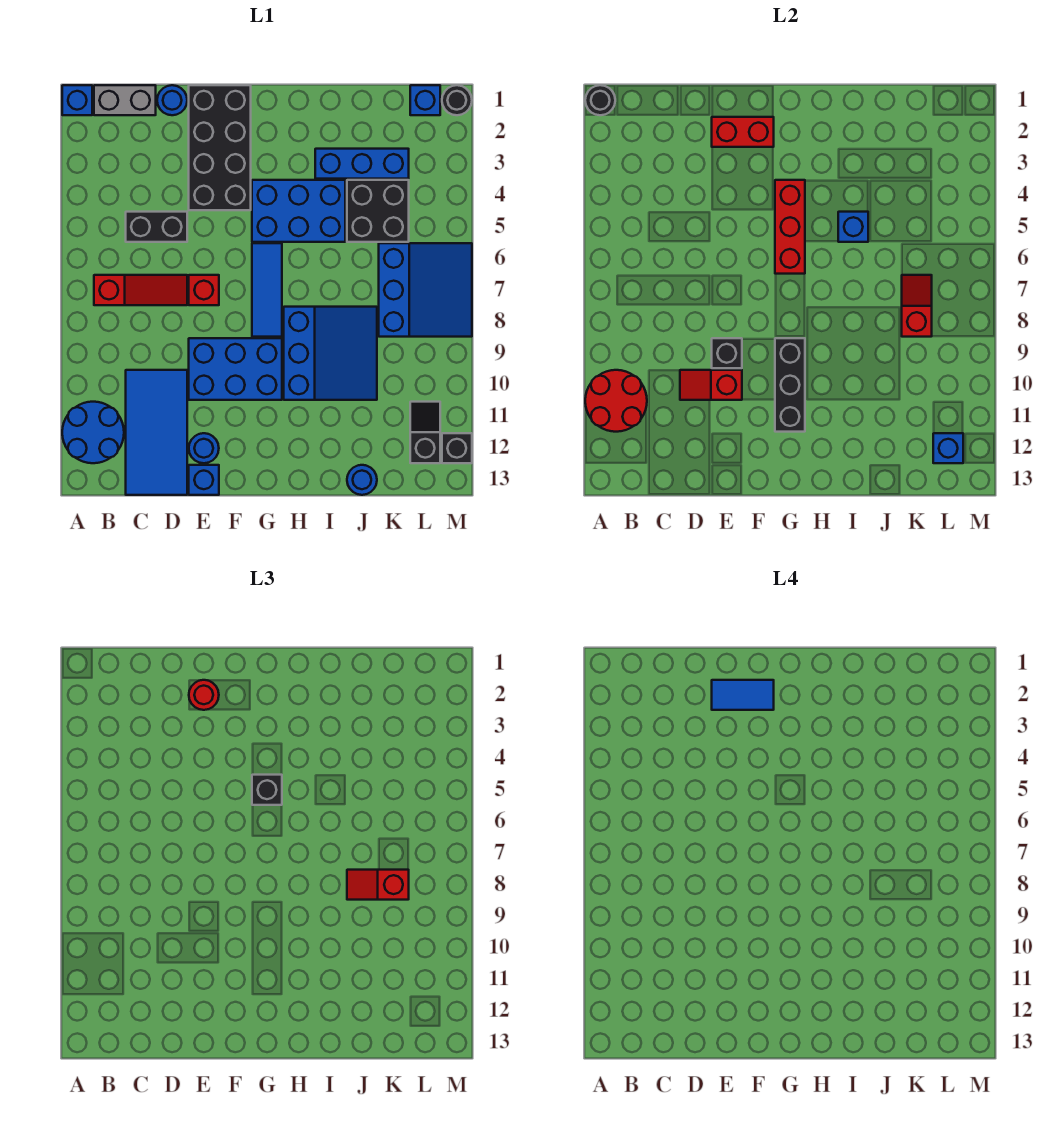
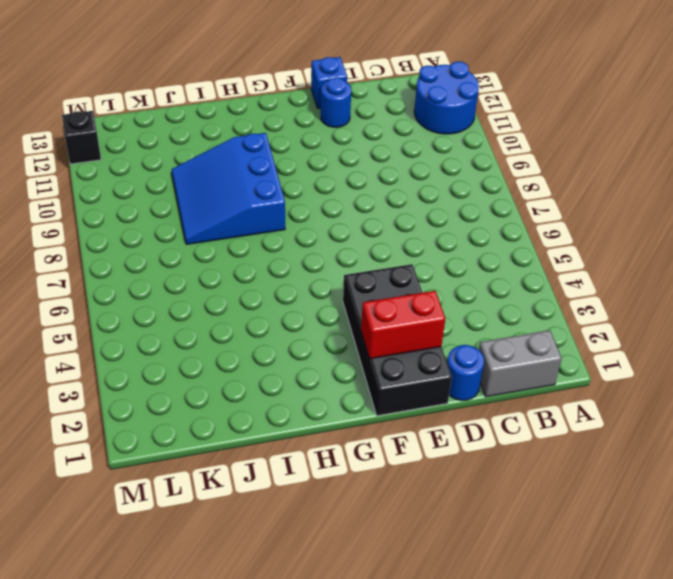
none -> blue 1x1 brick [62,85,92,115]
none -> red 1x3 slope [94,275,187,305]
none -> black 1x2 brick [126,212,187,242]
none -> blue 2x4 tile [126,370,187,495]

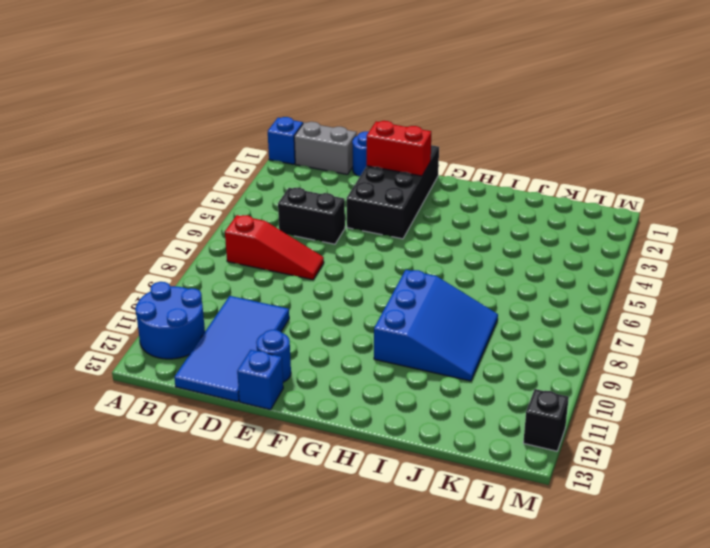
none -> red 1x1 brick [189,275,219,305]
none -> blue 2x3 brick [189,338,282,400]
none -> blue 2x3 brick [252,180,345,242]
none -> blue 1x3 tile [252,243,282,337]

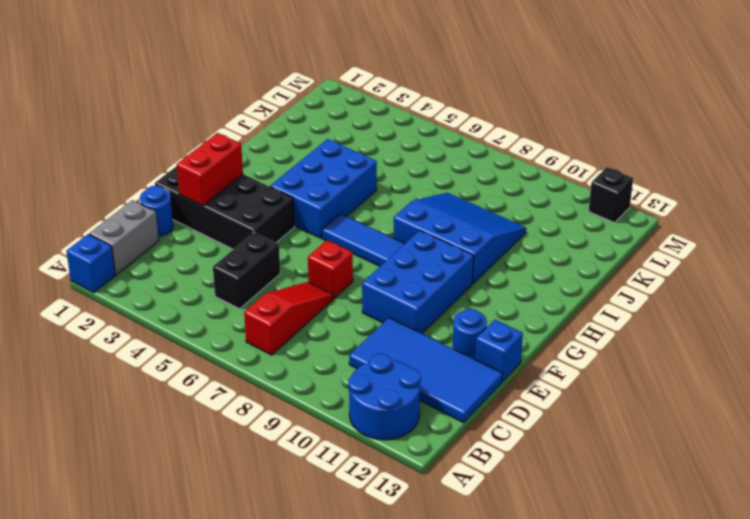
none -> blue 1x3 brick [315,149,409,179]
none -> black 2x2 brick [347,180,409,242]
none -> blue 1x1 round brick [347,465,377,495]
none -> blue 3x3 slope [379,243,472,337]

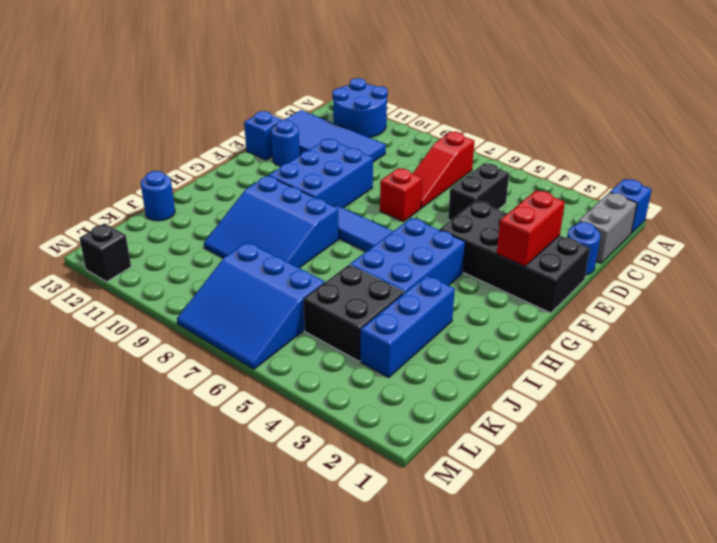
none -> blue 1x1 brick [410,85,440,115]
none -> black 1x2 slope [410,402,440,463]
none -> black 1x1 round brick [442,85,472,115]
none -> black 1x1 round brick [585,85,615,115]

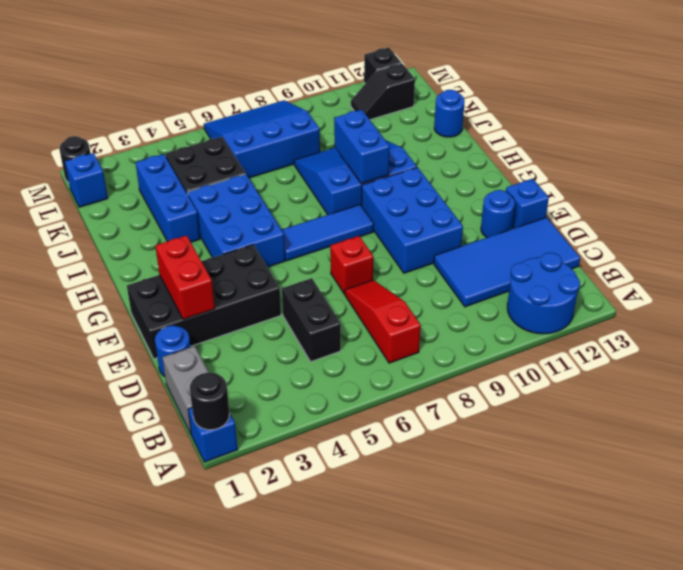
blue 1x2 brick [334,110,390,184] -> none
none -> red 2x2 round brick [585,370,647,432]
none -> red 1x2 slope [680,370,742,400]
none -> black 1x1 brick [712,338,742,368]
none -> red 1x3 brick [775,180,805,274]

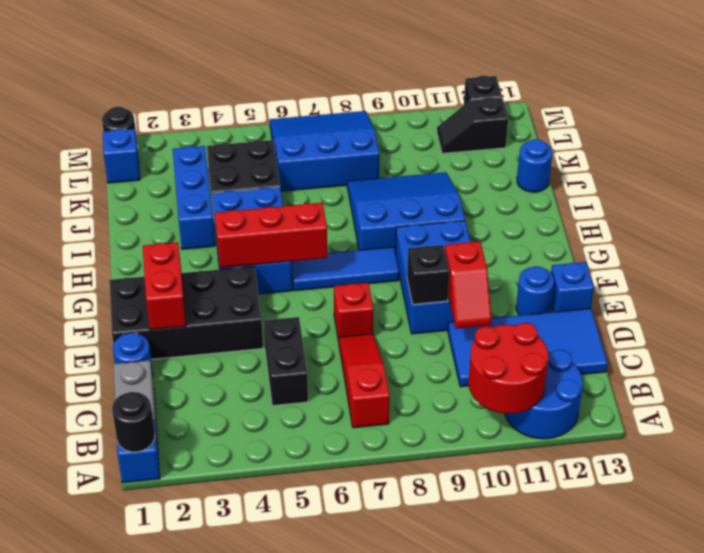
none -> black 1x3 brick [775,338,805,432]
none -> blue 1x1 brick [838,212,868,242]
none -> red 1x2 slope [902,275,932,337]
none -> blue 1x1 brick [933,433,963,463]

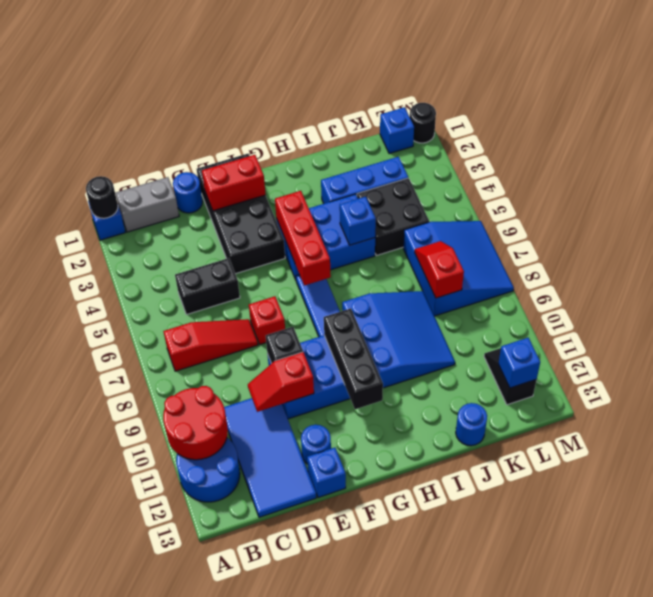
none -> black 1x1 brick [442,433,472,463]
none -> red 1x1 round brick [189,680,219,710]
none -> black 1x1 brick [252,775,282,805]
none -> red 1x2 slope [347,870,409,900]

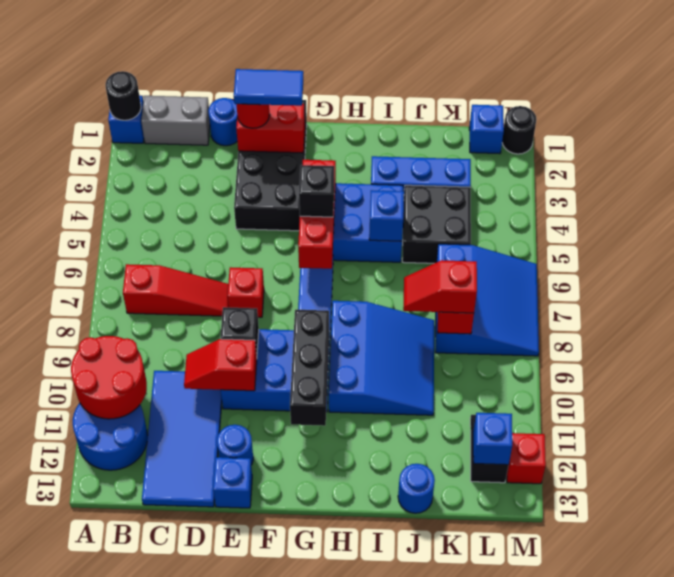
red 1x1 brick [507,433,546,484] -> black 1x1 brick [442,433,472,463]
none -> black 1x2 brick [126,212,187,242]

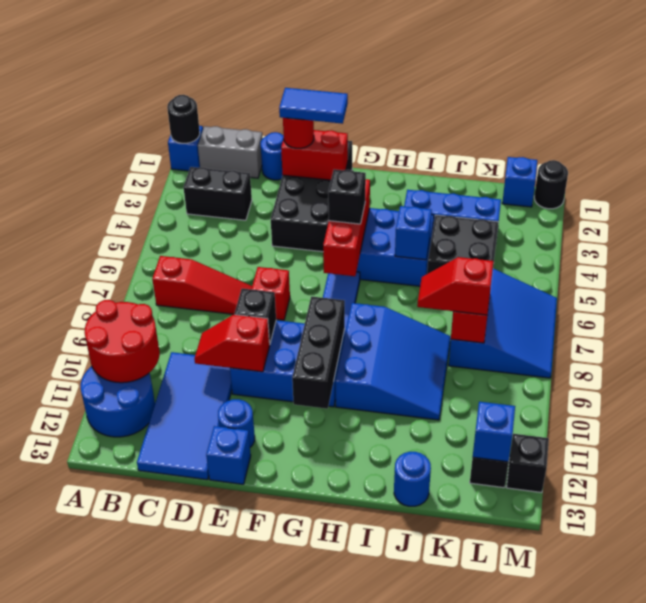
black 1x2 brick [183,167,252,220] -> black 1x2 brick moved to [126,212,187,242]

